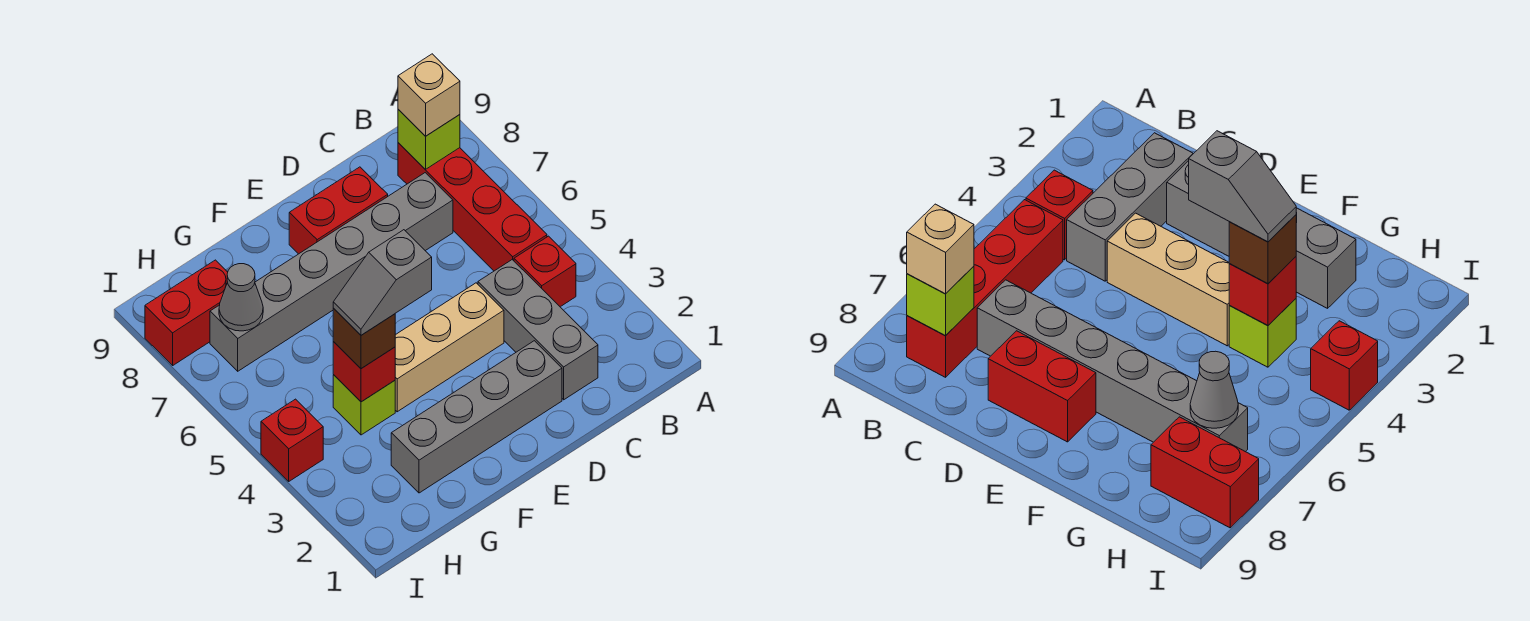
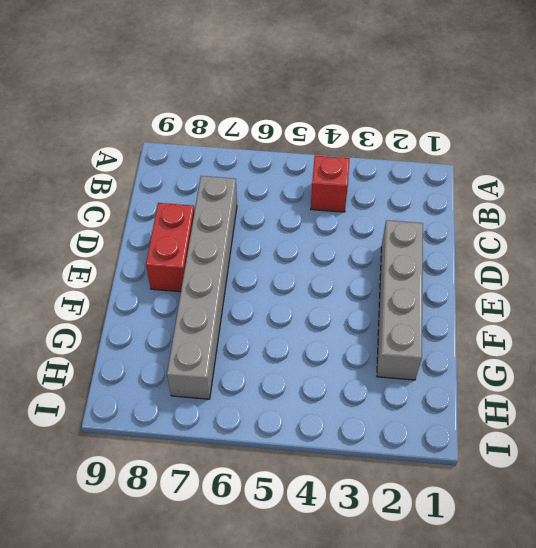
none -> red 1x4 brick [398,143,547,271]
none -> grey 1x3 brick [478,260,598,400]
none -> tan 1x3 brick [395,283,504,412]

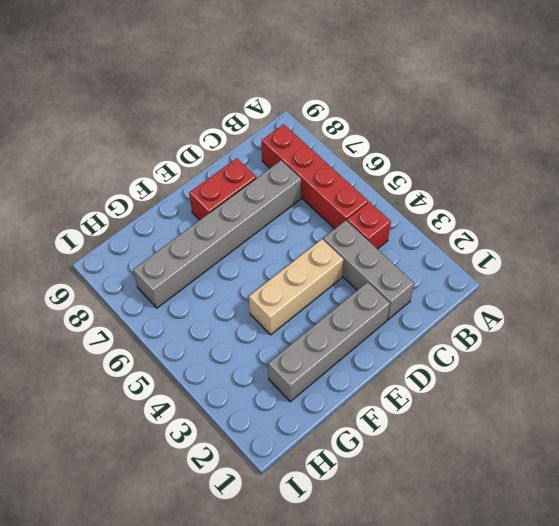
none -> lime 1x1 brick [333,375,395,435]
none -> red 1x2 brick [145,260,228,365]
none -> red 1x1 brick [261,399,323,481]

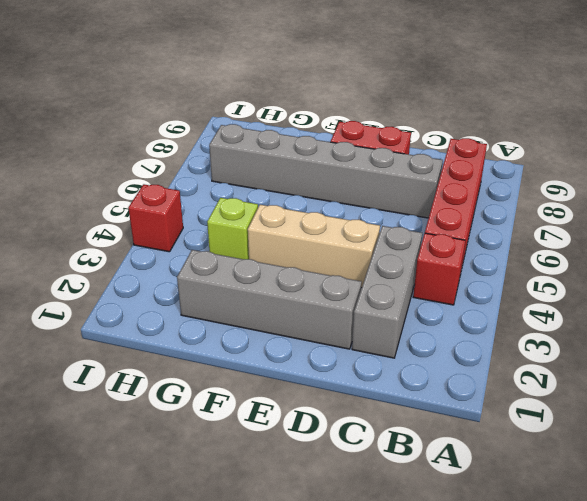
none -> red 1x2 brick [145,260,228,365]
none -> lime 1x1 brick [398,109,460,169]
none -> red 1x1 brick [333,342,395,402]

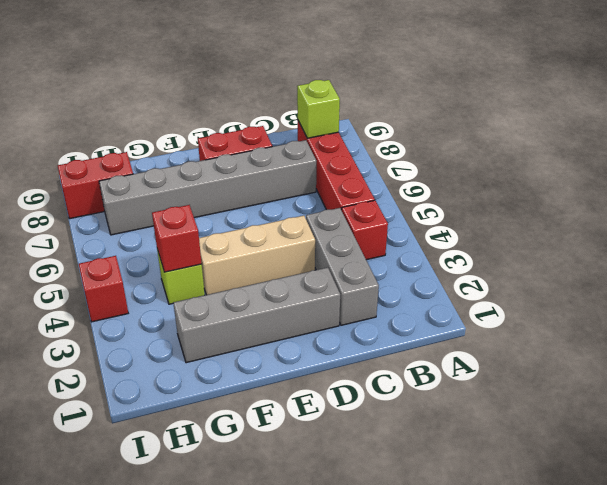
none -> grey 1x1 cone [219,264,263,331]
none -> tan 1x1 brick [398,54,460,136]
none -> brown 1x1 brick [333,308,395,369]

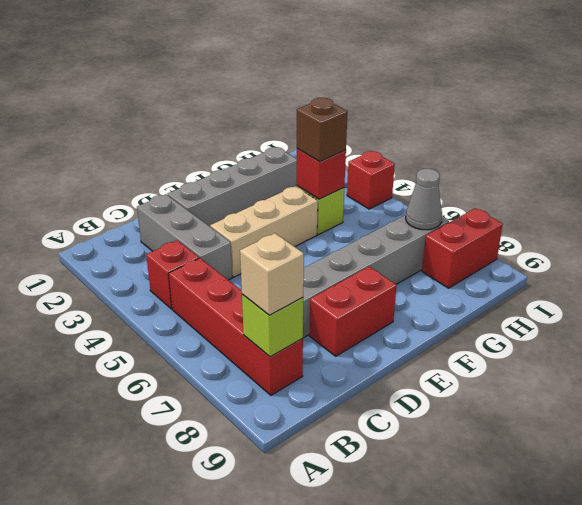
none -> grey 1x2 slope [333,230,432,335]

